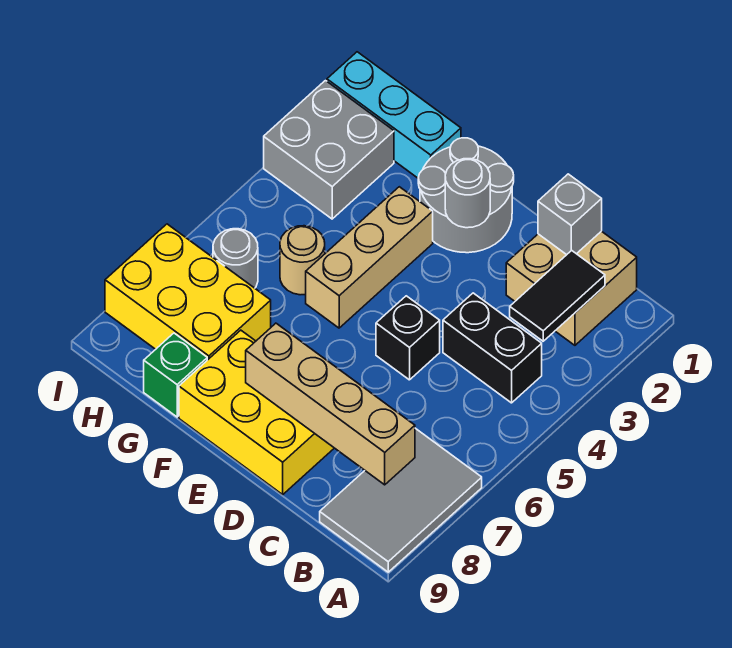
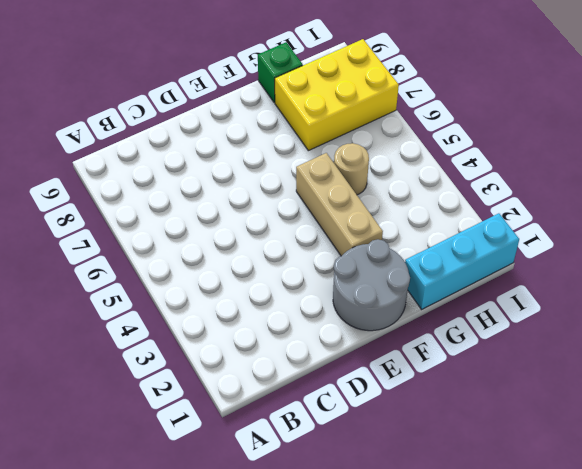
none -> grey 2x3 tile [320,428,482,572]
none -> tan 2x2 brick [506,231,637,345]
none -> black 1x2 brick [443,293,542,403]

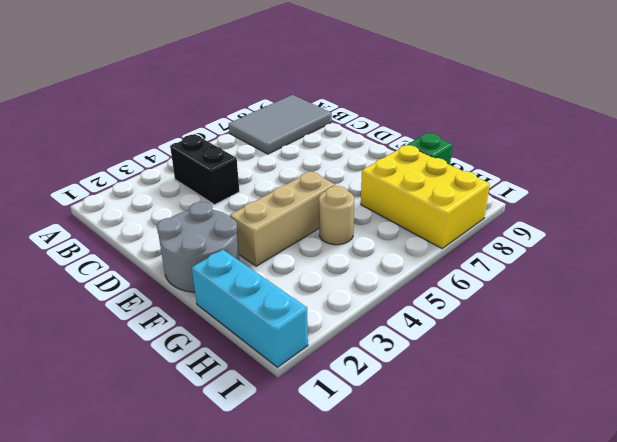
none -> tan 2x2 brick [506,231,637,345]
none -> black 1x1 brick [376,296,440,380]
none -> yellow 2x3 brick [179,330,334,494]

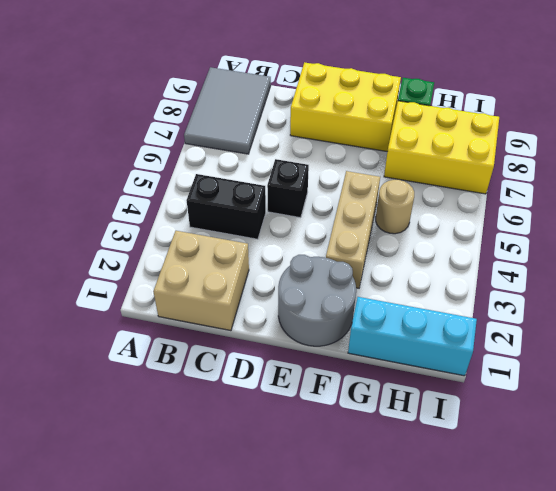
none -> grey 2x2 brick [264,81,394,219]
none -> grey 1x1 round brick [213,229,258,288]
none -> black 1x2 tile [510,250,605,341]

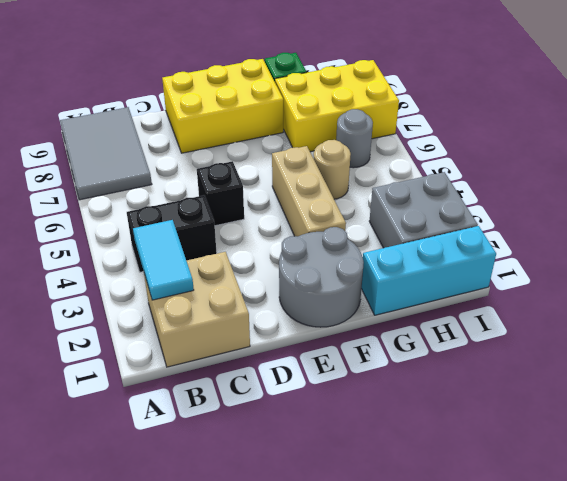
cyan 1x2 tile [133,220,194,300] -> black 1x2 tile [510,250,605,341]
none -> tan 1x4 brick [246,323,415,485]
none -> grey 1x1 brick [538,174,602,255]
none -> grey 1x1 round brick [445,159,490,228]

